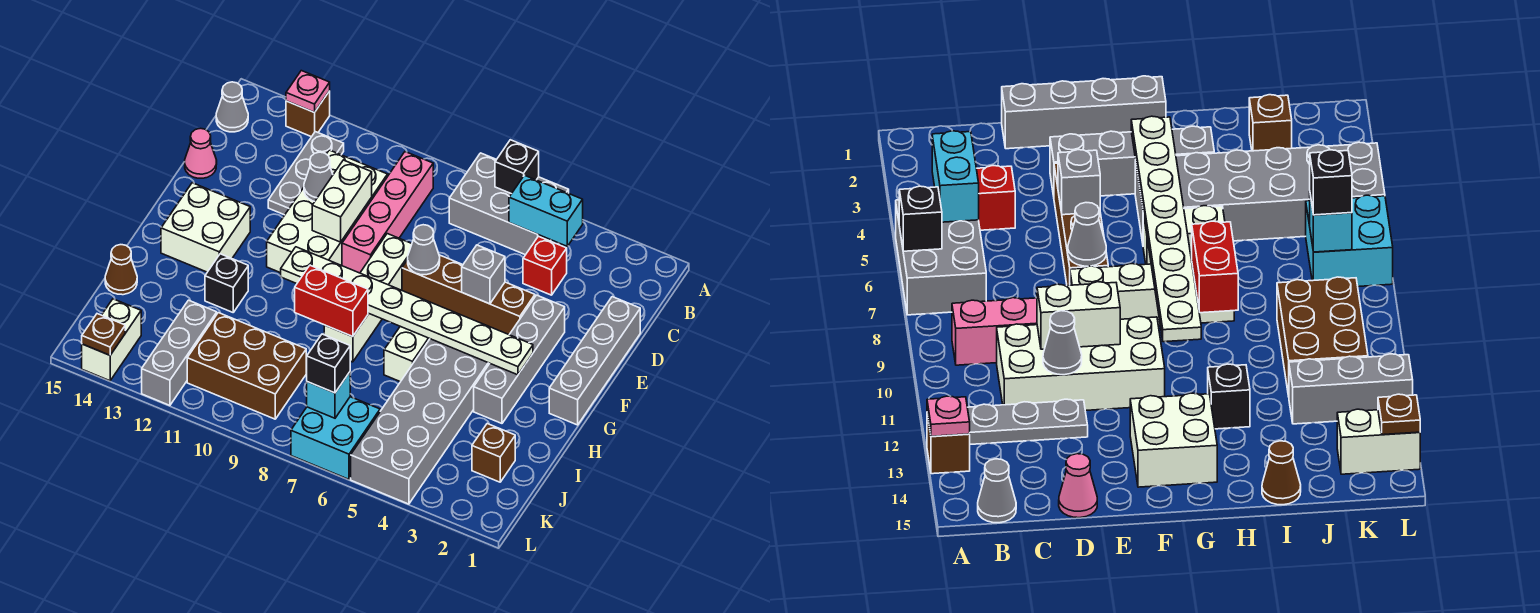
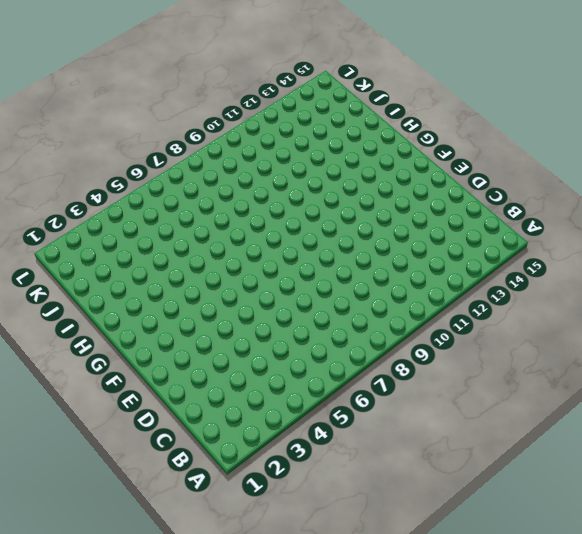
none -> grey 2x3 brick [449,153,569,255]
none -> brown 1x1 brick [286,91,330,137]
none -> pink 1x4 brick [342,152,433,273]
none -> grey 1x3 plate [268,132,344,215]

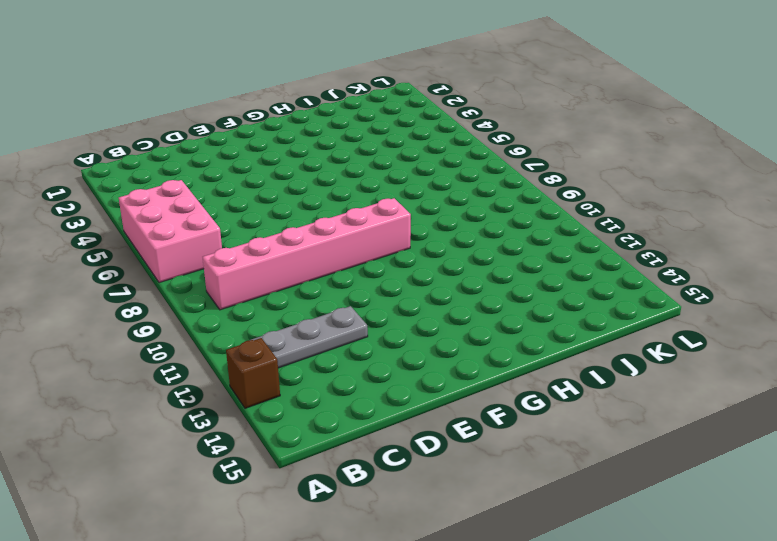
pink 2x3 brick [119,180,222,283] -> grey 2x3 brick [449,153,569,255]
pink 1x6 brick [203,198,411,310] -> pink 1x4 brick [342,152,433,273]
none -> grey 1x1 cone [216,82,248,132]
none -> red 1x1 brick [523,236,567,295]
none -> white 2x4 brick [267,150,388,273]
none -> grey 1x4 brick [549,297,640,425]

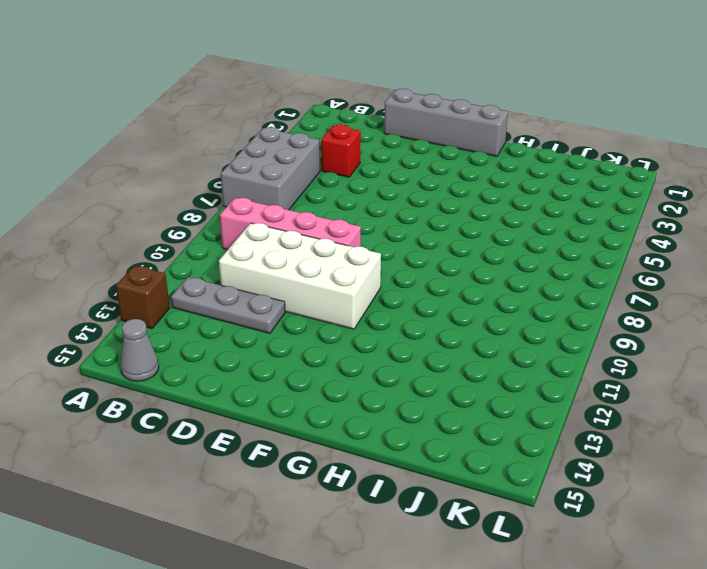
none -> pink 1x1 cone [185,128,217,178]
none -> grey 1x4 brick [474,295,565,423]
none -> brown 1x4 brick [402,255,535,334]
none -> white 1x4 brick [324,234,412,362]

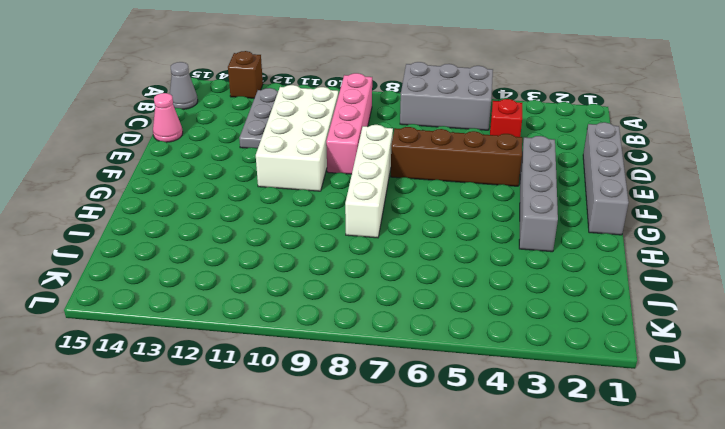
none -> white 2x2 brick [161,183,250,272]
none -> grey 2x6 brick [351,339,490,504]
none -> white 1x2 brick [384,326,430,382]
none -> black 1x1 brick [205,254,248,312]

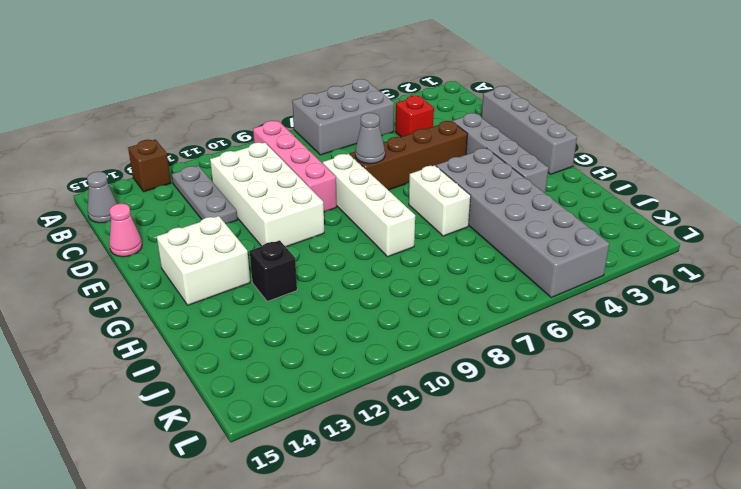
none -> brown 1x1 cone [105,245,137,295]
none -> brown 1x1 brick [472,424,515,482]
none -> brown 2x3 brick [187,313,306,419]
none -> grey 1x3 brick [142,300,217,405]

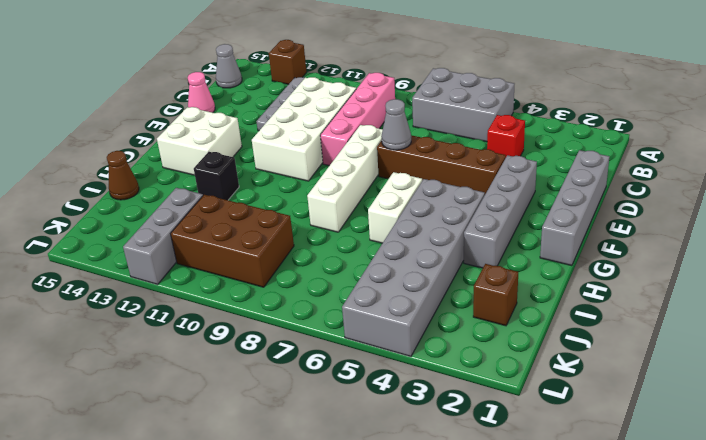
none -> cyan 2x2 brick [291,397,380,479]
none -> white 1x2 brick [82,299,141,381]
none -> black 1x1 brick [495,140,539,194]
none -> pink 1x1 plate [286,71,330,112]

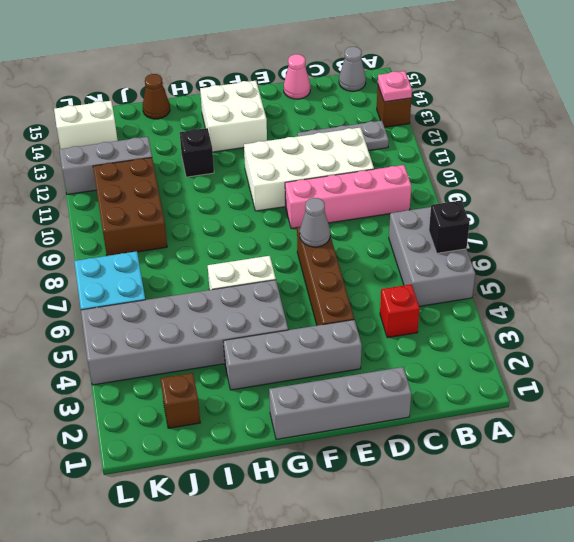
none -> white 1x4 brick [324,234,412,362]
none -> cyan 1x2 brick [509,175,583,246]
none -> white 1x2 brick [312,160,372,242]
none -> grey 1x1 cone [304,152,333,201]

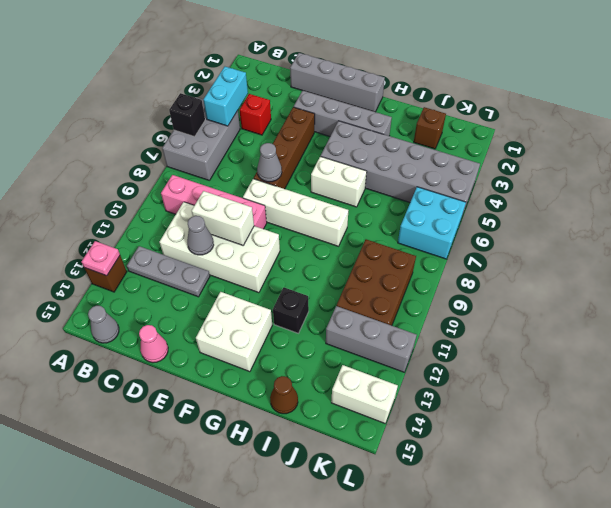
none -> grey 1x1 brick [462,245,505,304]
none -> white 1x8 plate [281,247,533,375]
none -> red 1x2 brick [295,266,368,337]
none -> cyan 1x1 brick [307,372,350,418]

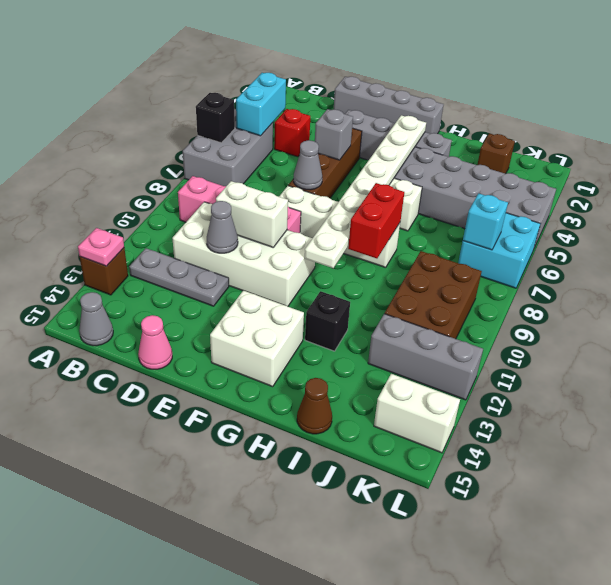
none -> brown 1x1 plate [82,314,125,355]
none -> black 1x1 brick [306,334,350,393]

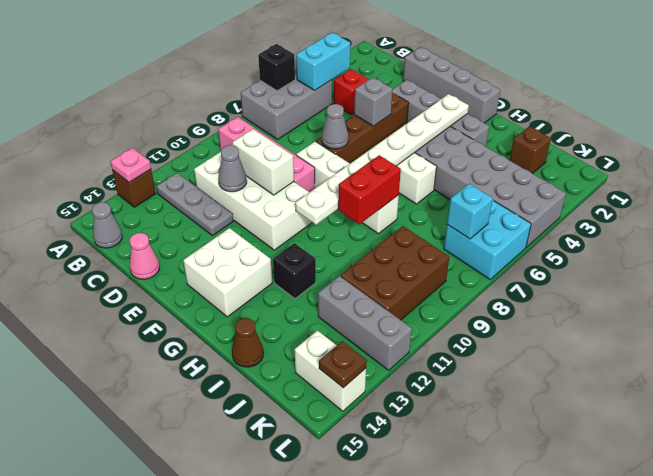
none -> black 1x1 brick [306,334,350,393]

